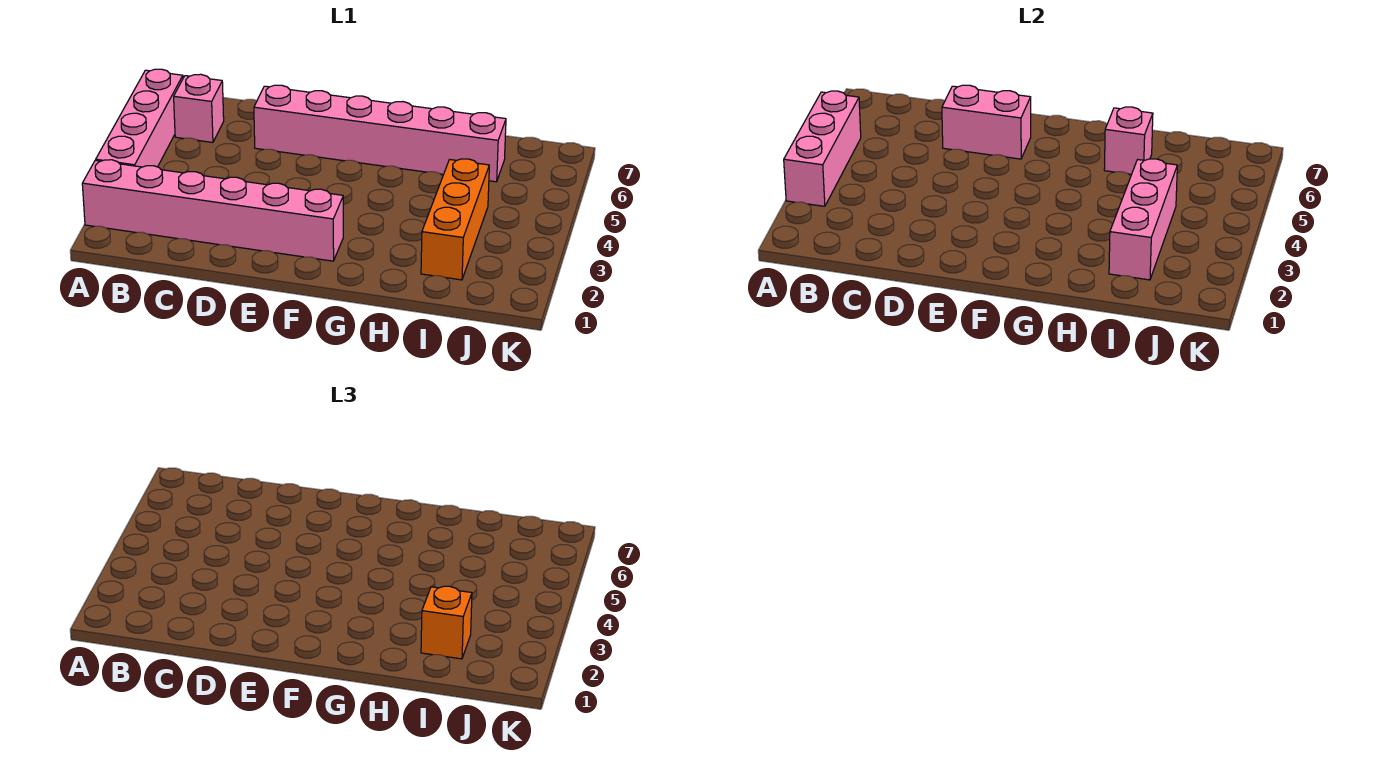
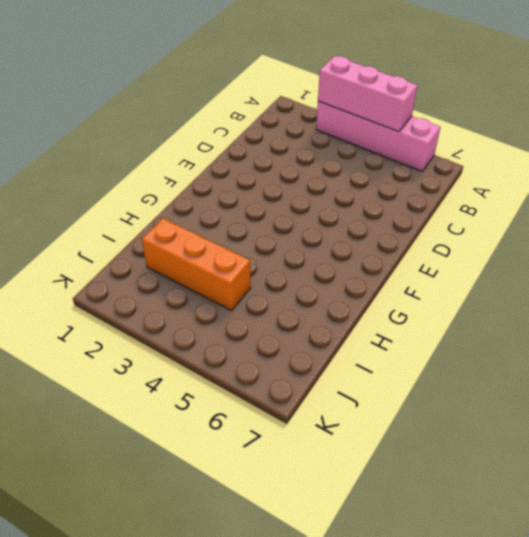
none -> pink 1x6 brick [82,160,343,261]
none -> pink 1x1 brick [174,74,224,142]

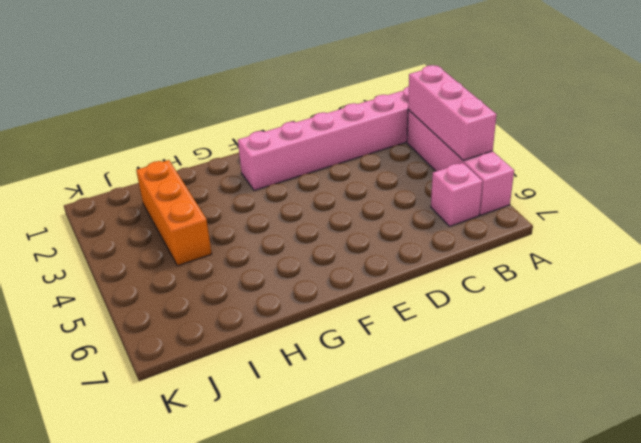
none -> pink 1x6 brick [254,85,506,182]
none -> pink 1x2 brick [942,85,1031,159]

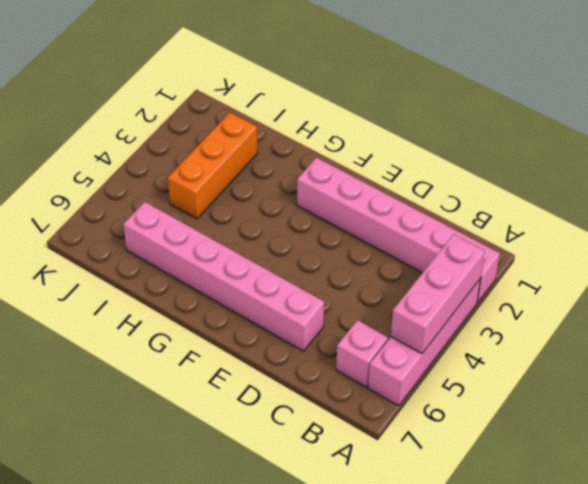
none -> pink 1x2 brick [942,85,1031,159]
none -> pink 1x1 brick [1104,107,1153,174]

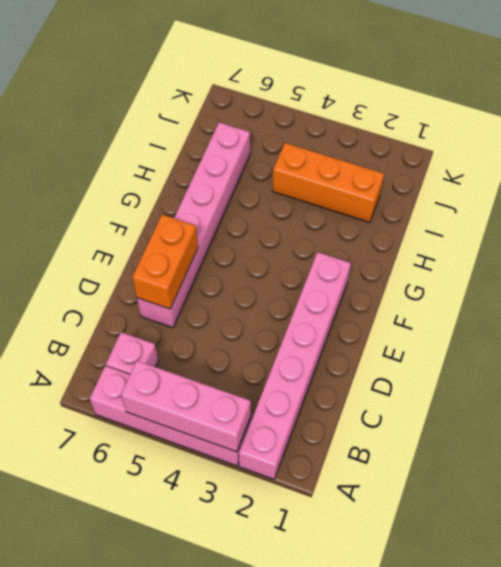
orange 1x2 brick [132,215,198,309] -> pink 1x2 brick [942,85,1031,159]
none -> pink 1x1 brick [1104,107,1153,174]
none -> pink 1x3 brick [1109,159,1177,280]

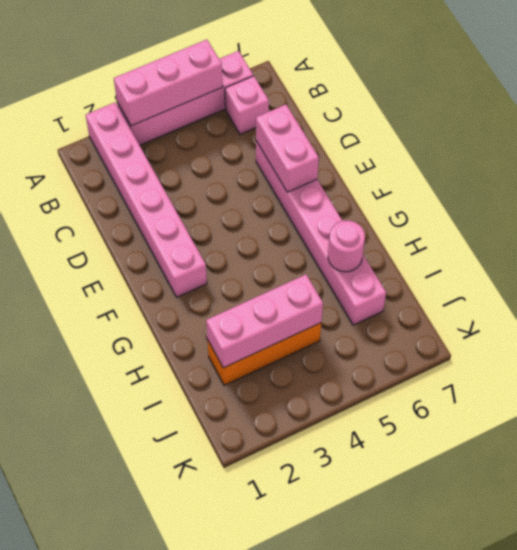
pink 1x1 round brick [328,221,365,272] -> pink 1x1 brick [1104,107,1153,174]
none -> orange 1x1 brick [421,586,472,659]

